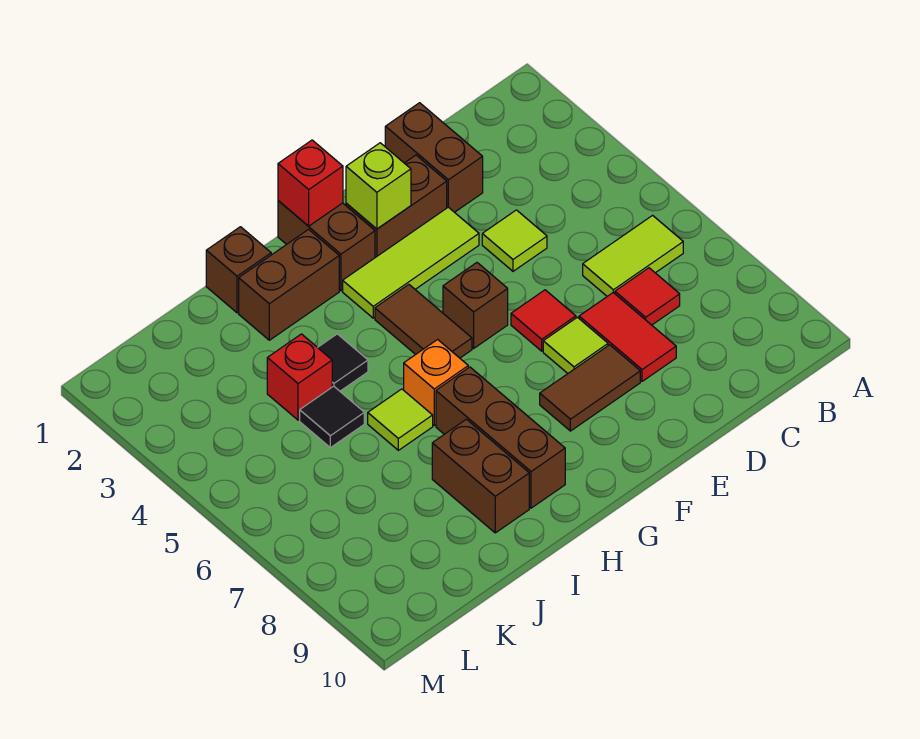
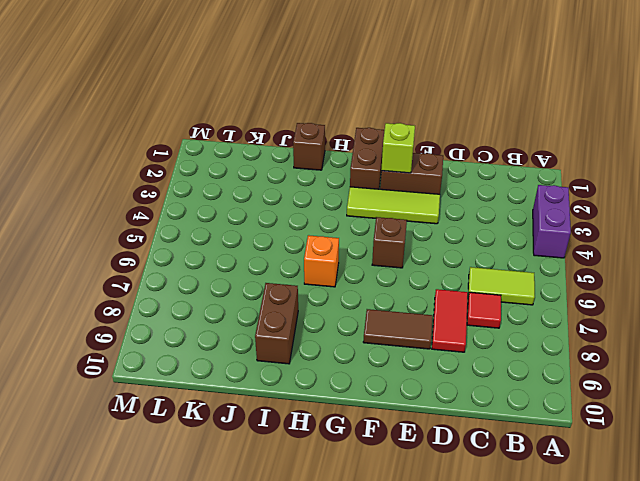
purple 1x2 brick [533,185,571,258] -> none
none -> brown 1x2 brick [385,103,483,212]
none -> lime 1x1 tile [482,210,547,271]
none -> red 1x1 tile [511,290,576,351]

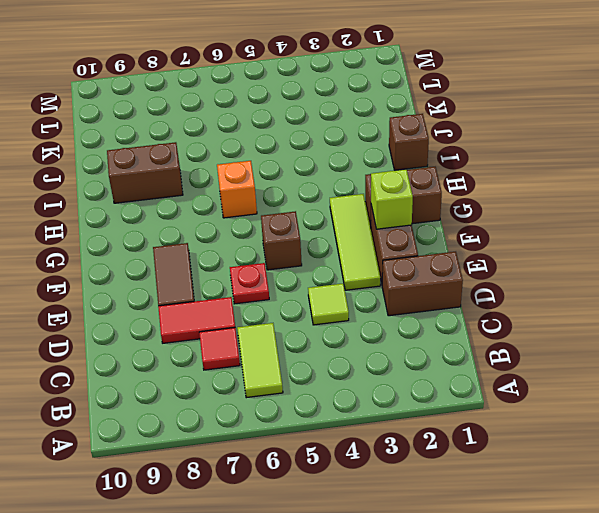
red 1x1 plate [230,263,269,304] -> red 1x1 tile [511,290,576,351]
none -> lime 1x1 tile [543,317,608,373]
none -> brown 1x2 tile [375,285,472,358]
none -> brown 1x2 brick [239,229,339,340]

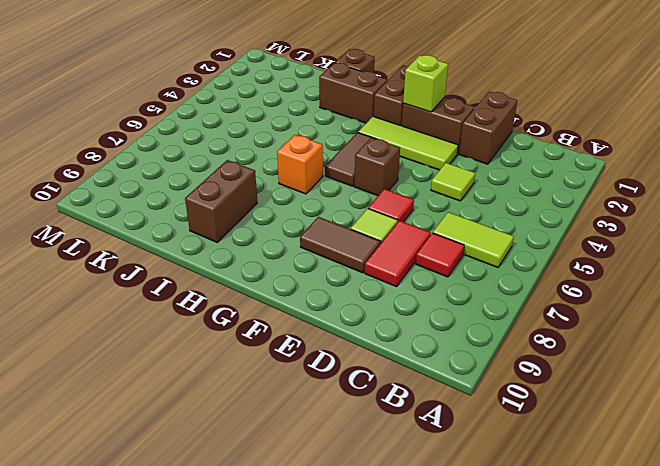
none -> brown 1x3 brick [436,367,565,508]
none -> black 1x1 tile [318,334,368,391]
none -> lime 1x1 tile [368,389,433,450]

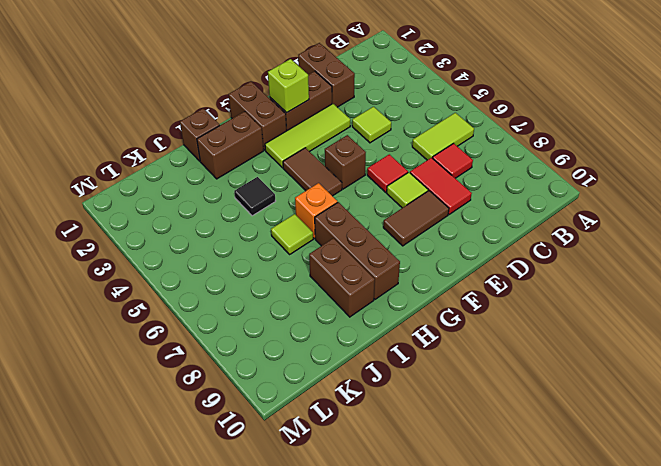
none -> red 1x1 brick [267,334,332,420]
none -> black 1x1 tile [300,386,364,448]
none -> red 1x1 brick [278,140,343,226]

